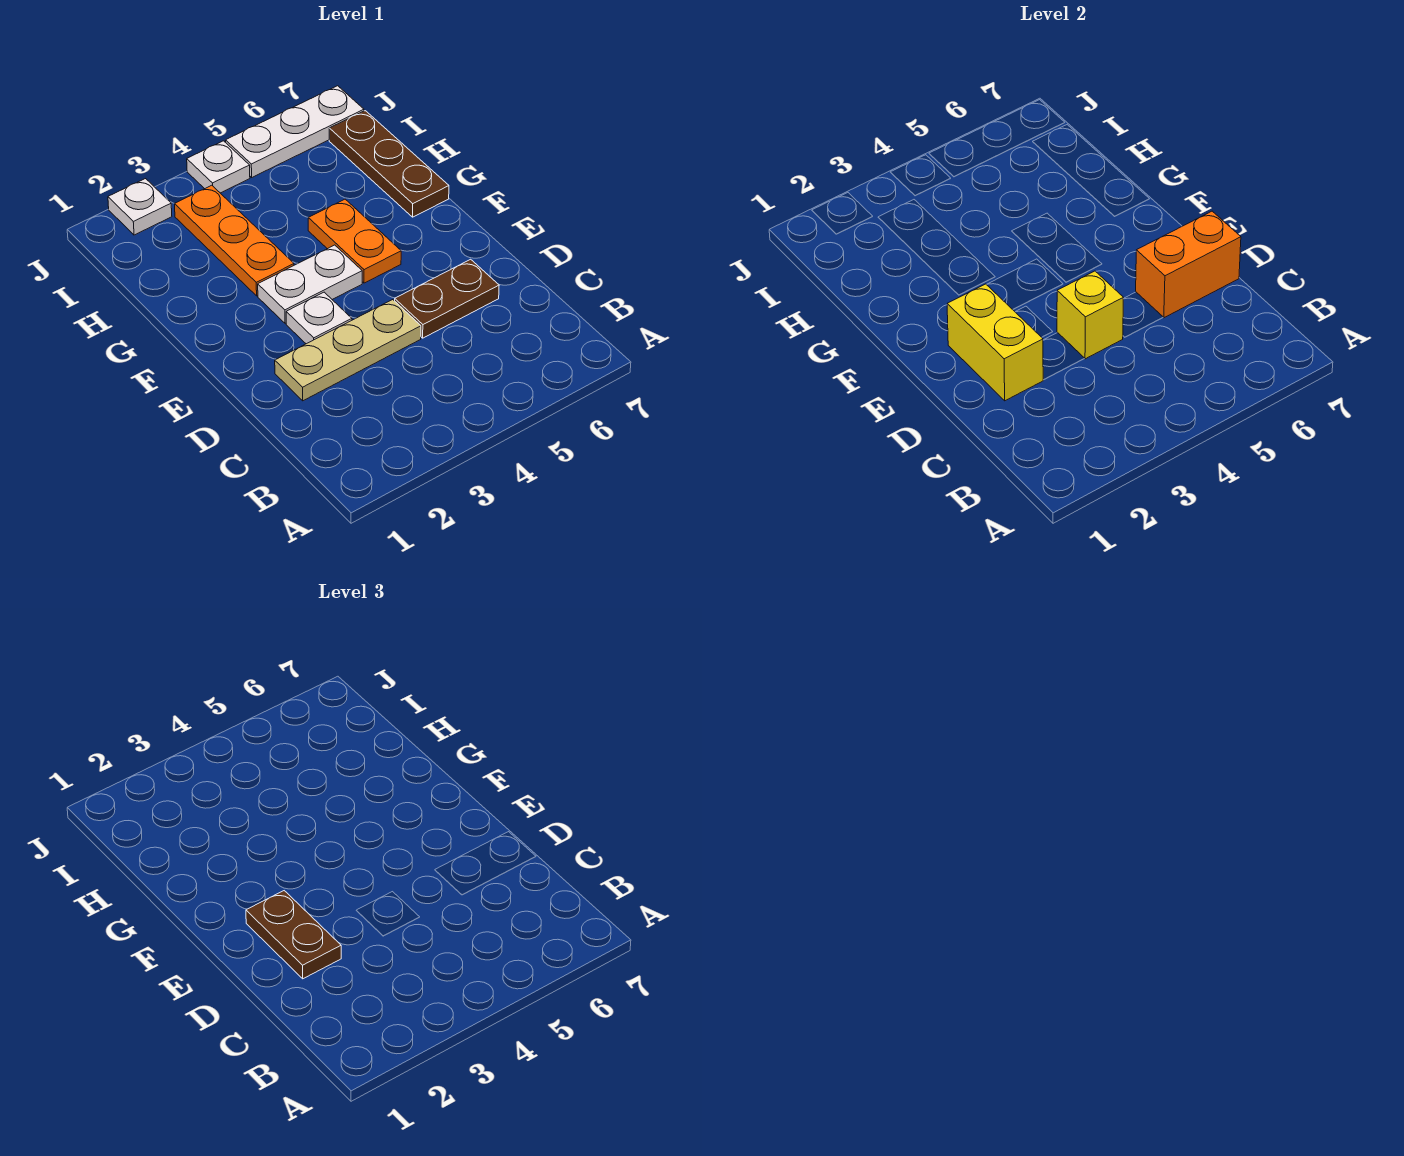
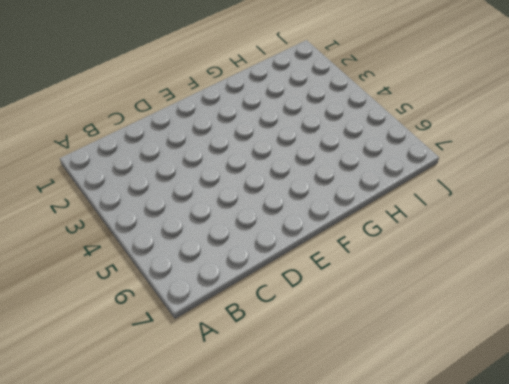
none -> tan 1x3 plate [275,300,421,401]
none -> brown 1x2 plate [395,259,499,338]
none -> white 1x1 plate [286,292,352,344]

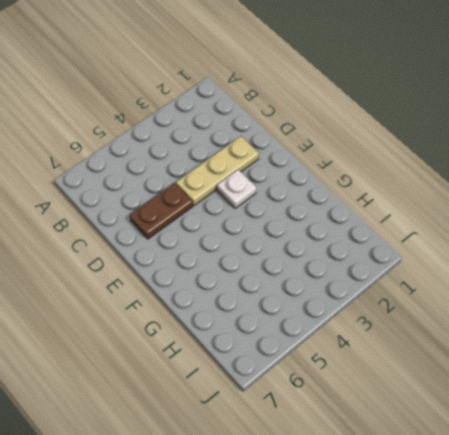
none -> white 1x2 plate [258,245,362,323]
none -> orange 1x2 plate [308,199,401,283]
none -> orange 1x3 plate [174,185,294,296]

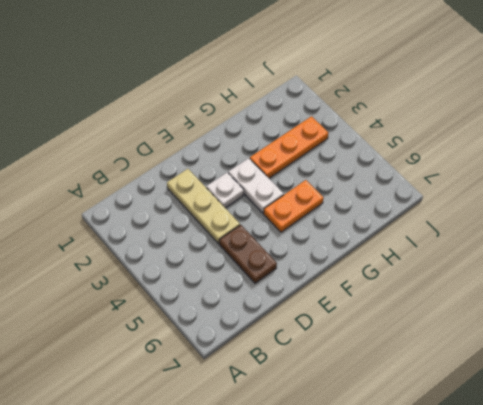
none -> brown 1x3 plate [329,111,449,217]
none -> white 1x1 plate [108,179,172,235]
none -> white 1x1 plate [187,141,250,193]

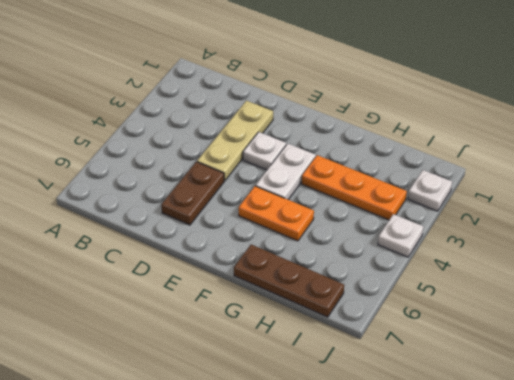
none -> white 1x3 plate [226,86,364,177]
none -> yellow 1x2 brick [947,284,1043,401]
none -> yellow 1x1 brick [1057,271,1123,359]

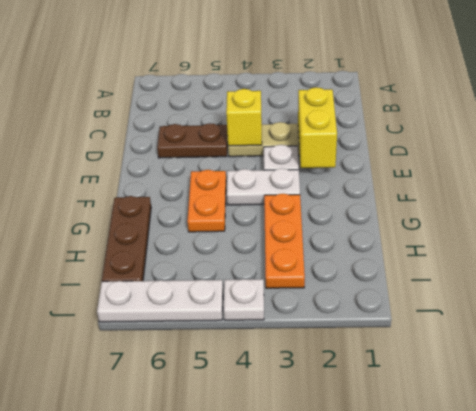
none -> white 1x1 plate [108,179,172,235]
none -> orange 1x2 brick [1136,211,1241,318]
none -> brown 1x2 plate [246,891,341,979]

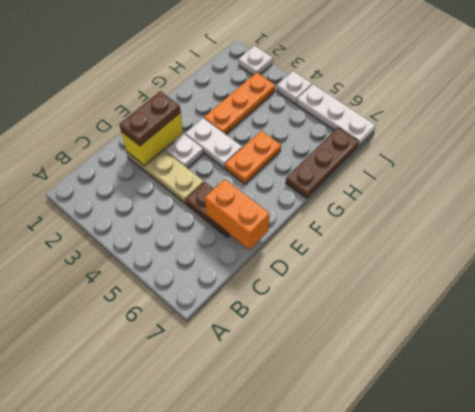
none -> yellow 1x1 brick [1057,271,1123,359]

